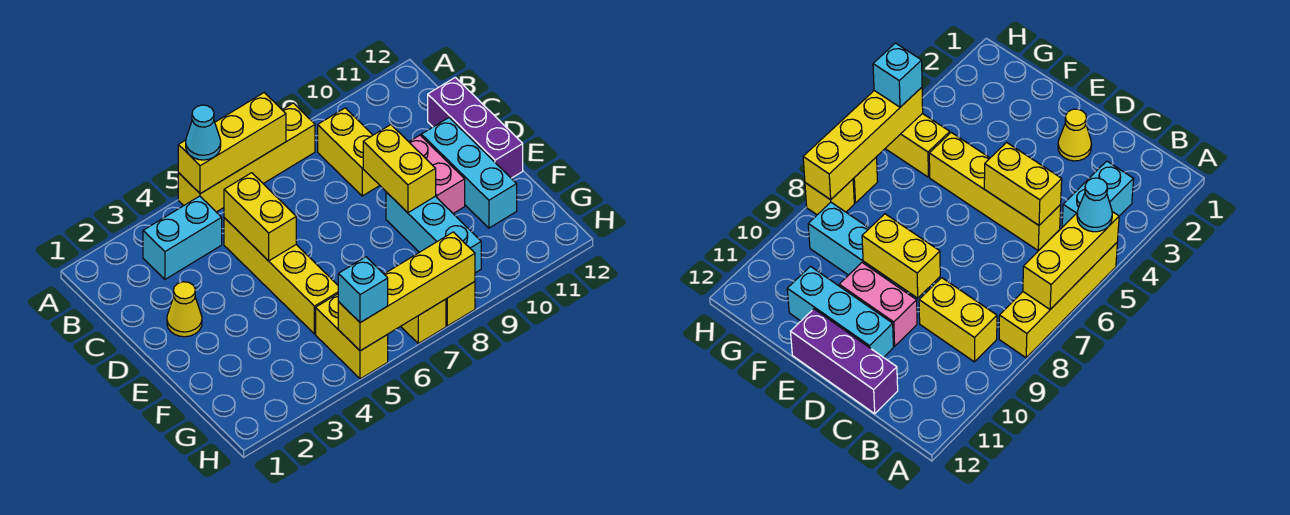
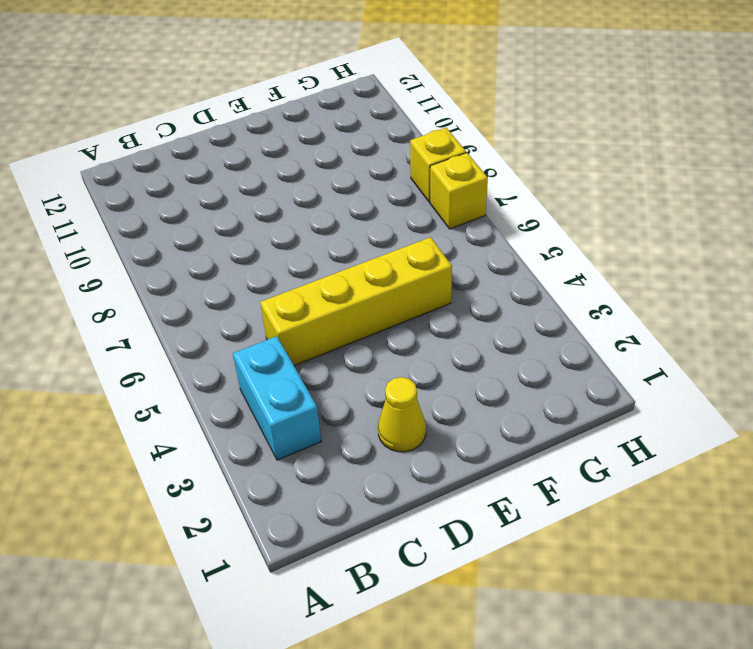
none -> yellow 1x4 brick [178,103,315,212]
none -> yellow 1x2 brick [318,108,380,196]
none -> purple 1x3 brick [428,77,523,178]

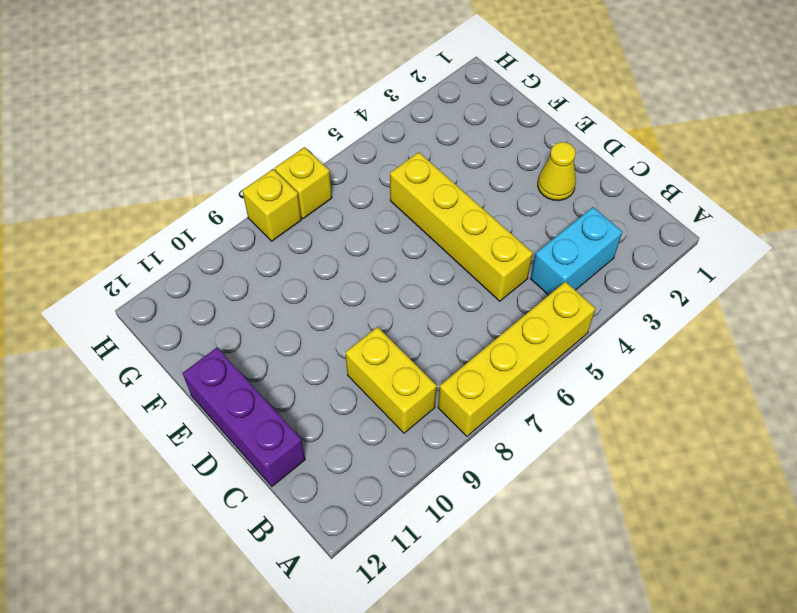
none -> pink 1x2 brick [409,135,465,213]
none -> cyan 1x3 brick [421,118,517,228]
none -> cyan 1x3 brick [386,192,481,273]

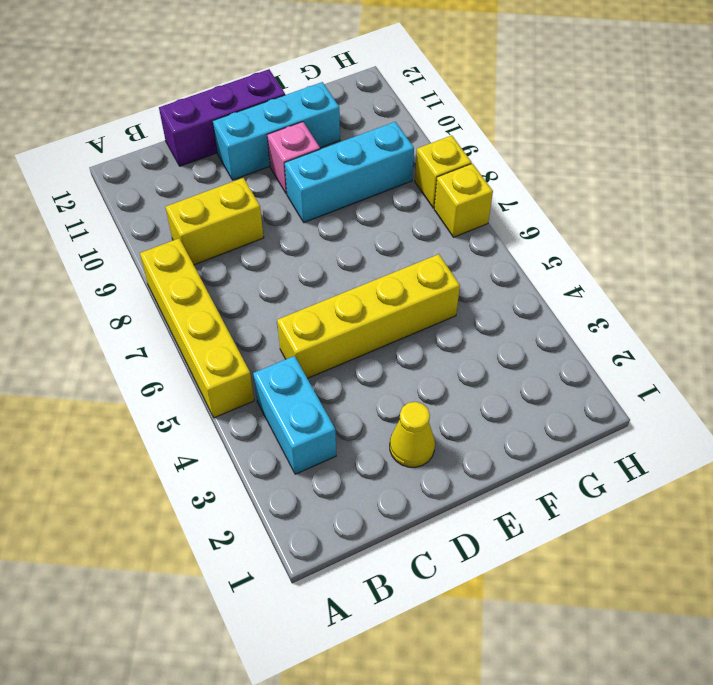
pink 1x1 brick [267,122,320,194] -> pink 1x2 brick [409,135,465,213]
none -> yellow 1x2 brick [316,294,388,379]
none -> yellow 1x3 brick [178,93,286,194]
none -> yellow 1x2 brick [224,173,296,261]

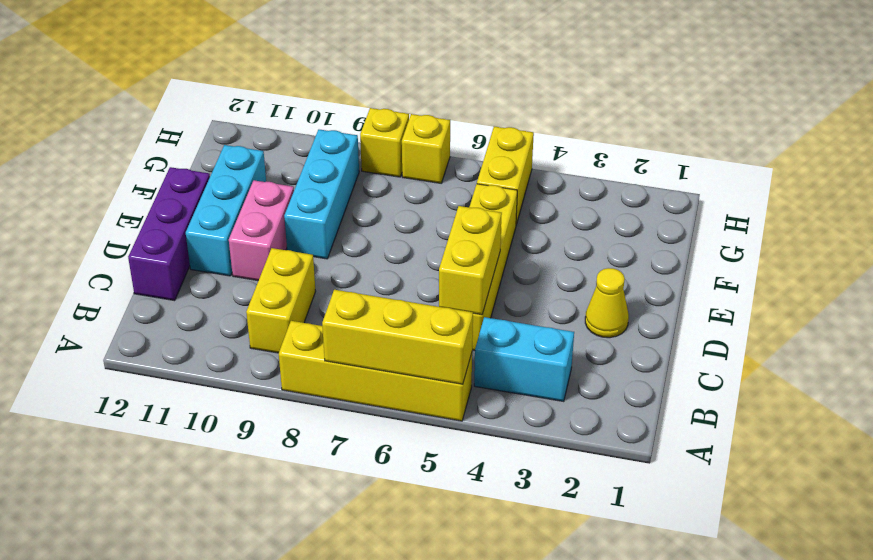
none -> yellow 1x2 brick [363,125,436,213]
none -> yellow 1x4 brick [338,232,475,351]
none -> cyan 1x1 cone [186,105,221,160]

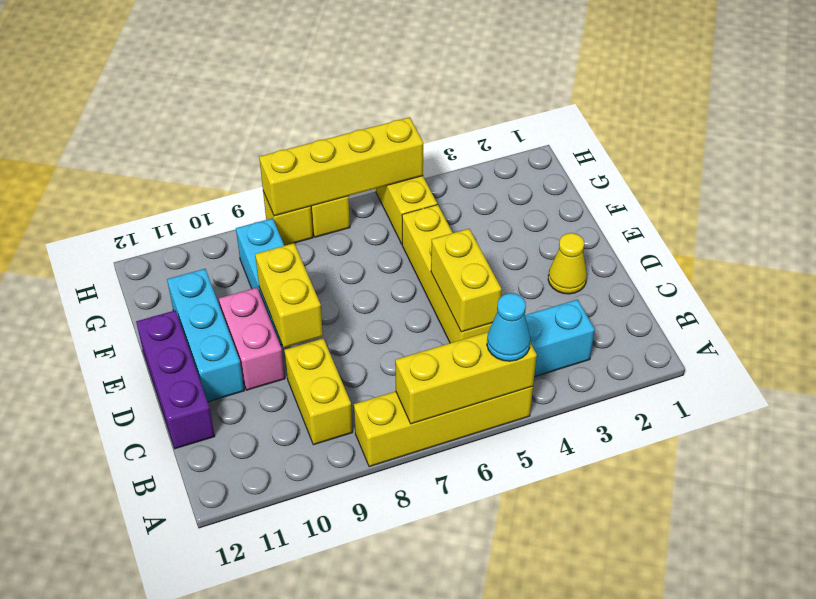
none -> cyan 1x1 brick [338,257,388,323]

